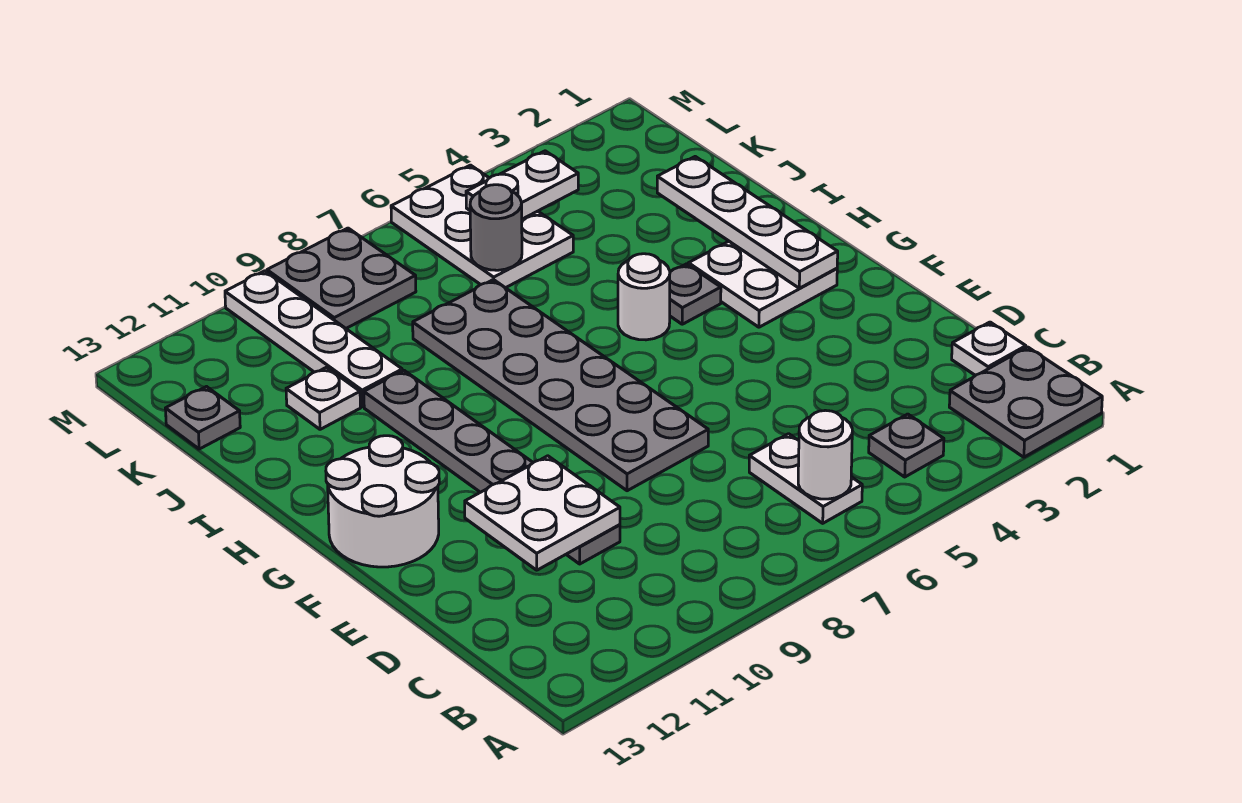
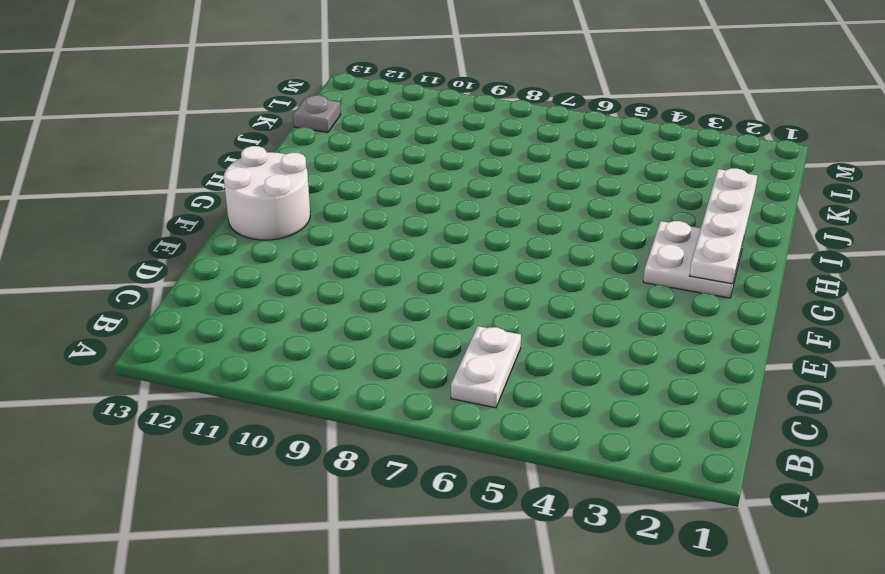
none -> grey 2x2 plate [949,347,1102,457]
none -> grey 1x1 plate [869,414,944,477]
none -> white 1x1 plate [952,322,1026,375]

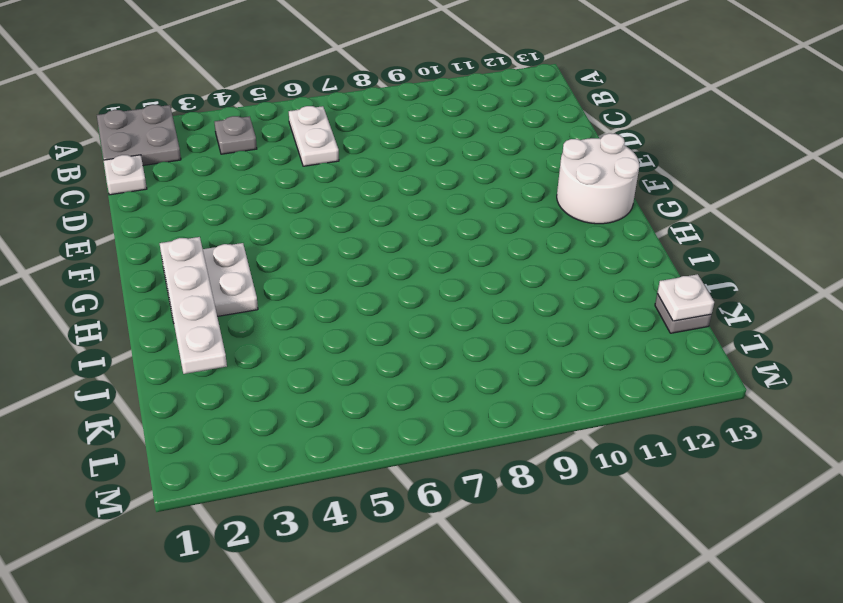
white 1x1 plate [657,274,714,321] -> white 1x1 plate moved to [286,367,361,429]
none -> grey 1x6 plate [364,370,620,564]
none -> grey 2x6 plate [413,280,708,491]
none -> grey 1x1 plate [670,264,721,324]

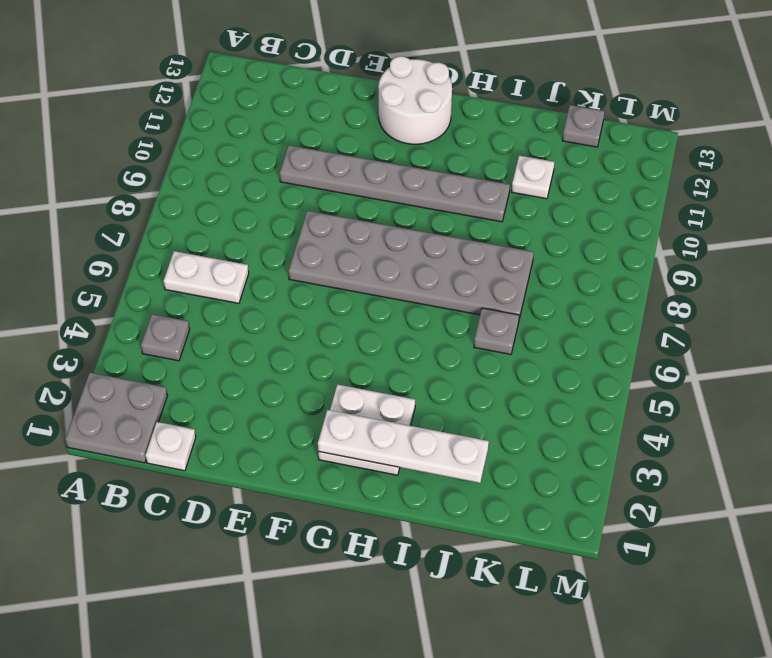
grey 1x1 plate [474,308,519,354] -> grey 1x1 plate moved to [670,264,721,324]
none -> white 1x1 round brick [618,254,670,340]
none -> white 1x4 plate [225,271,402,407]
none -> white 2x3 plate [391,165,573,288]

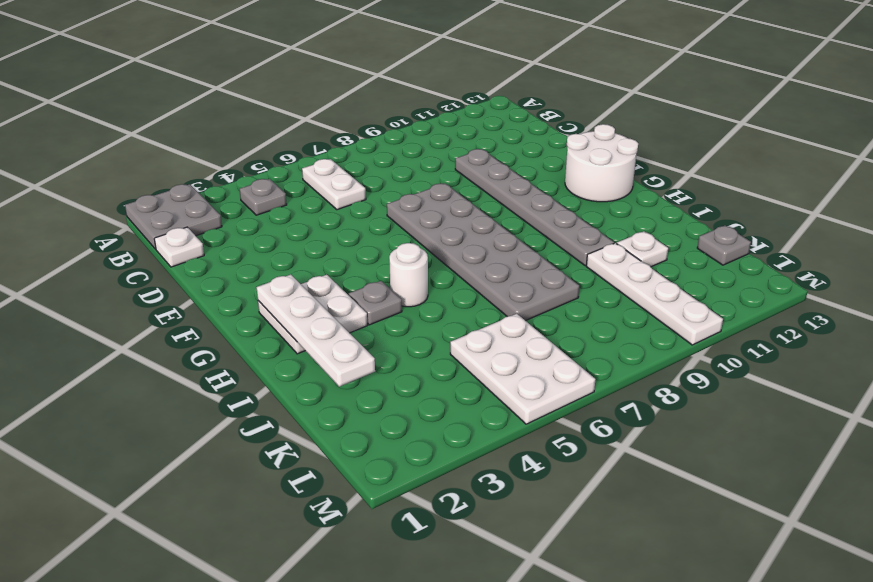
none -> grey 2x2 plate [267,228,416,328]
none -> white 1x1 round brick [798,410,852,499]
none -> white 2x2 plate [465,456,620,570]

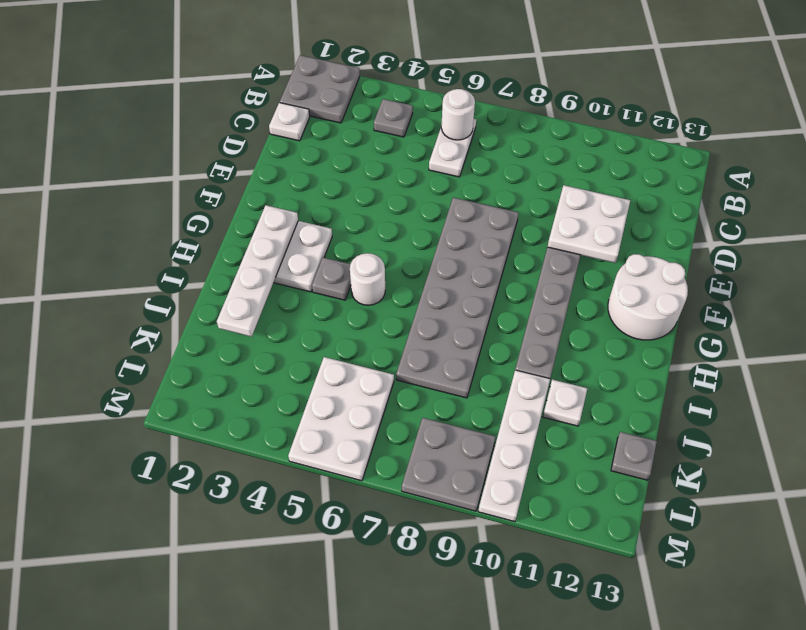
none -> grey 1x1 round brick [470,185,522,270]
none -> white 1x2 plate [466,151,578,219]

